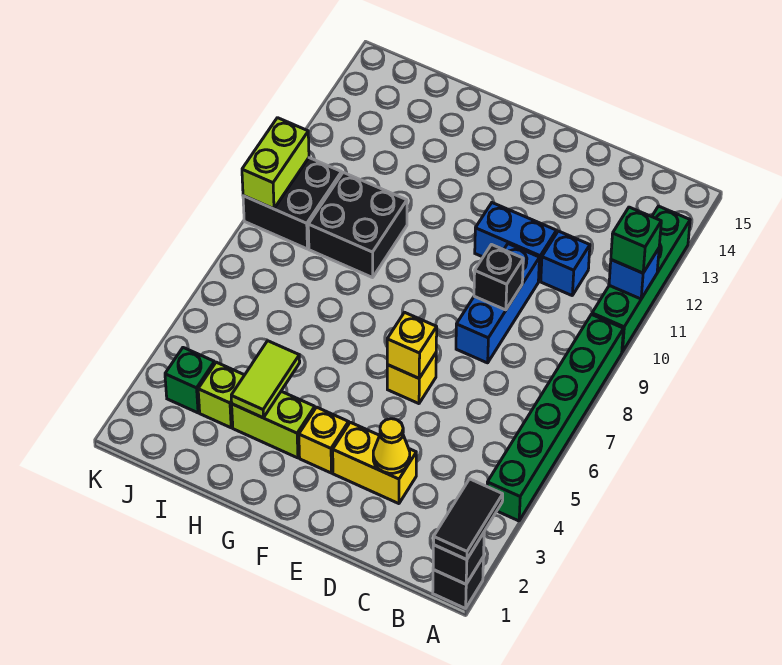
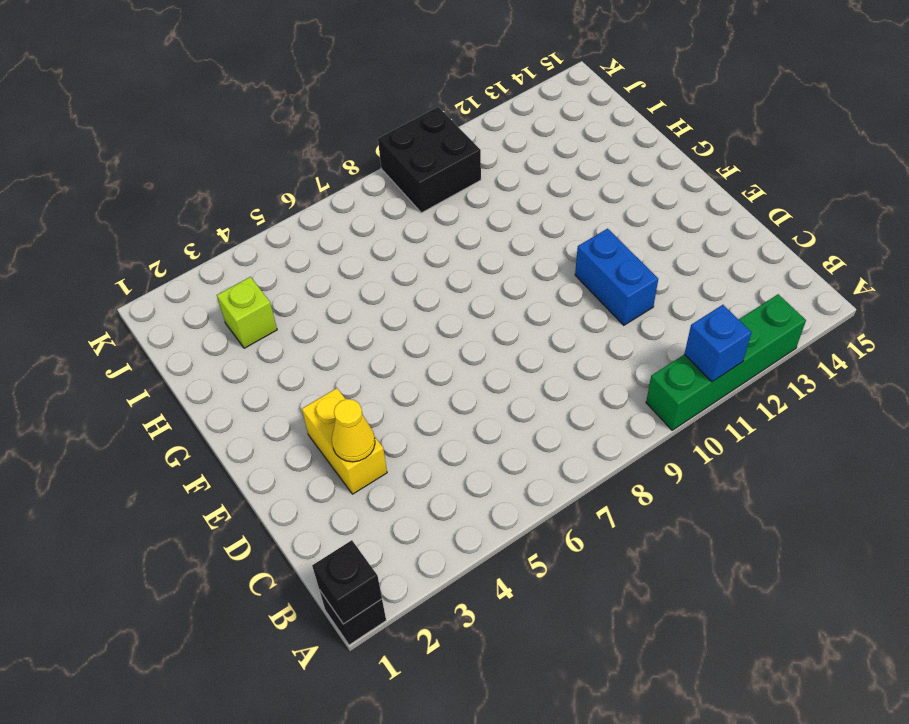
none -> green 1x6 brick [487,314,623,521]
none -> blue 1x1 brick [541,231,590,295]
none -> blue 1x3 brick [456,244,539,363]

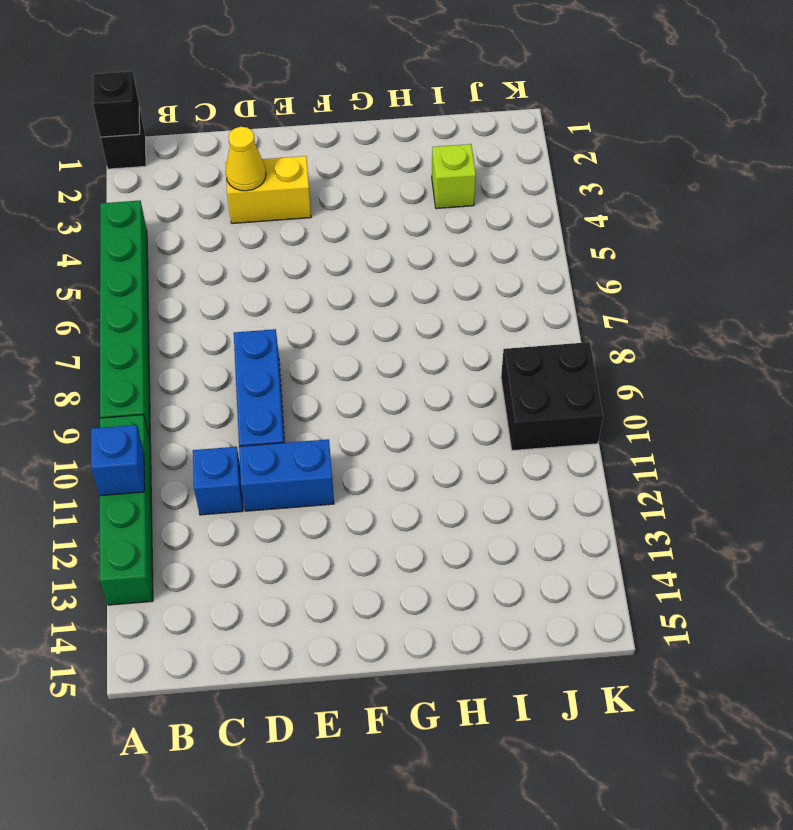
none -> yellow 1x1 brick [387,353,436,404]
none -> yellow 1x1 brick [299,407,349,473]
none -> lime 1x2 brick [232,391,315,458]

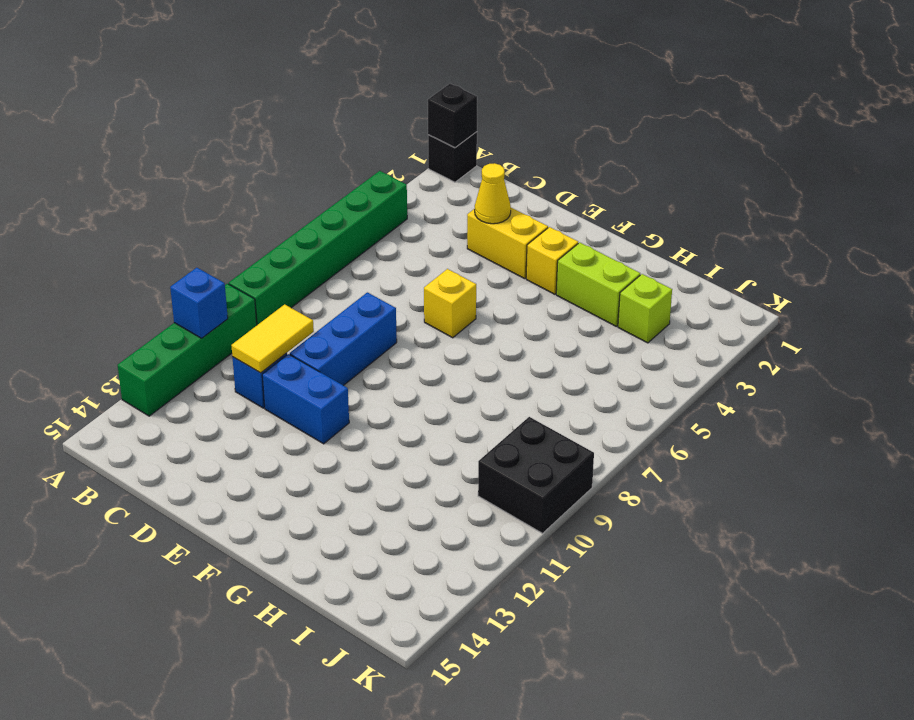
yellow 1x2 tile [231,304,314,373] -> none
none -> black 2x2 brick [308,172,407,278]
none -> green 1x1 brick [165,348,215,413]
none -> black 1x1 brick [474,245,523,310]

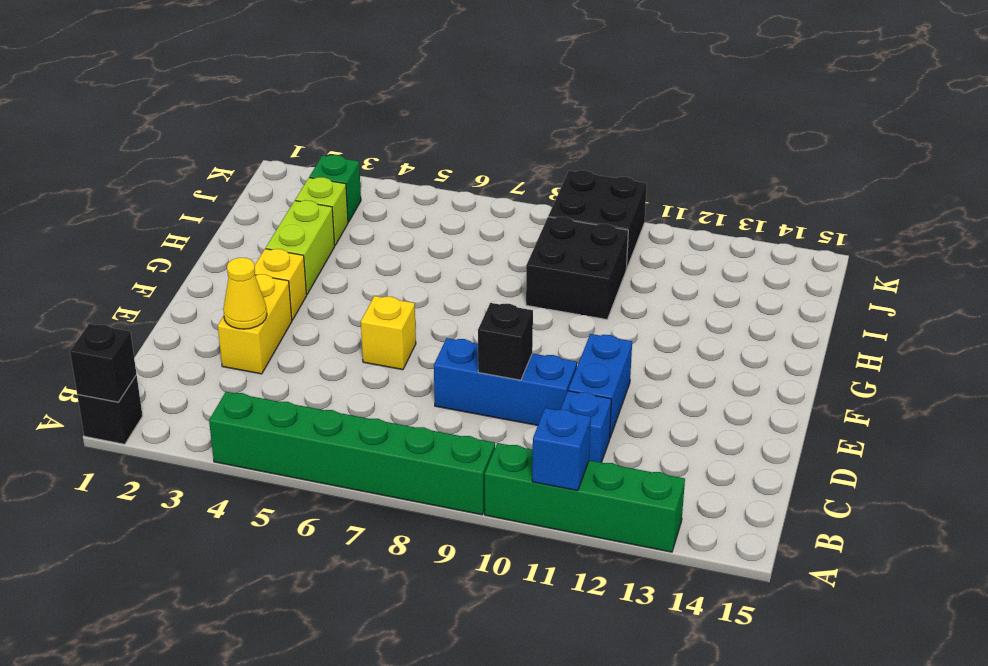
none -> yellow 1x1 brick [387,312,437,378]
none -> lime 1x2 tile [231,341,300,418]
none -> lime 1x2 brick [242,118,309,209]

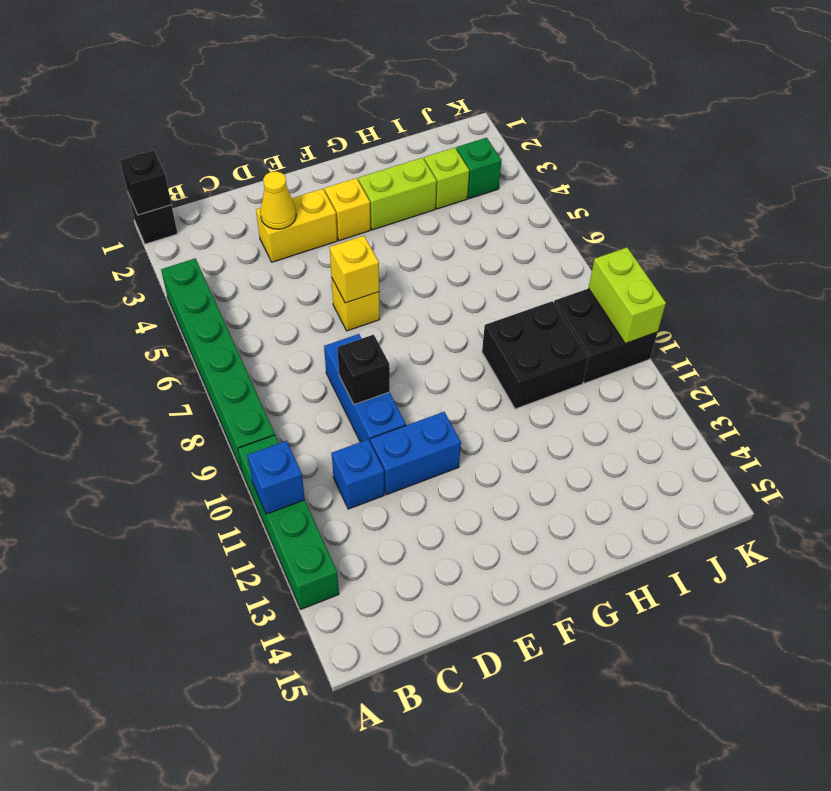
none -> lime 1x2 tile [231,341,300,418]
none -> black 1x2 tile [433,479,503,560]
none -> green 1x1 brick [611,207,661,273]

